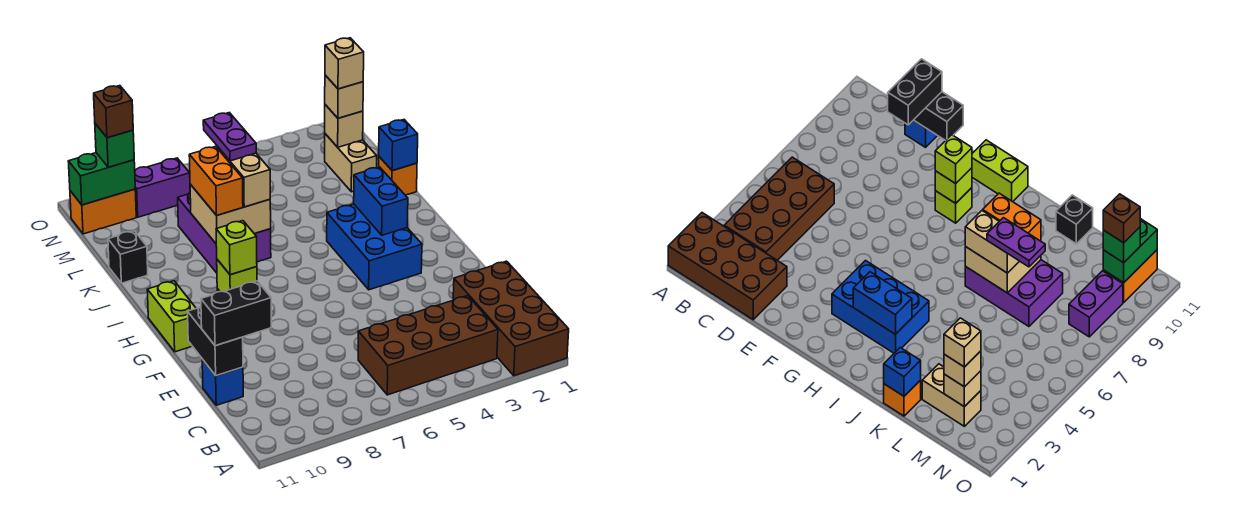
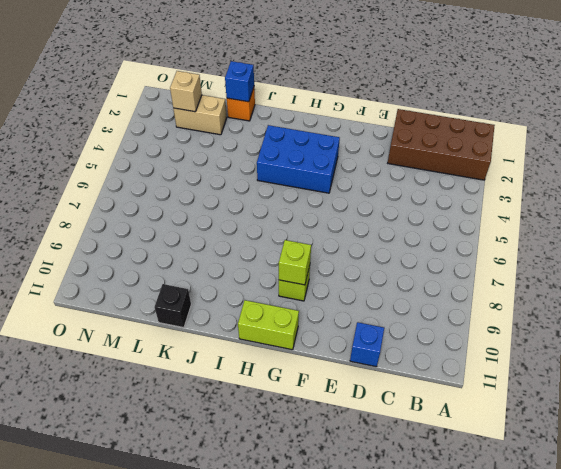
none -> brown 2x4 brick [358,296,498,395]
none -> purple 2x3 brick [178,193,271,273]
none -> purple 1x2 brick [135,158,190,217]

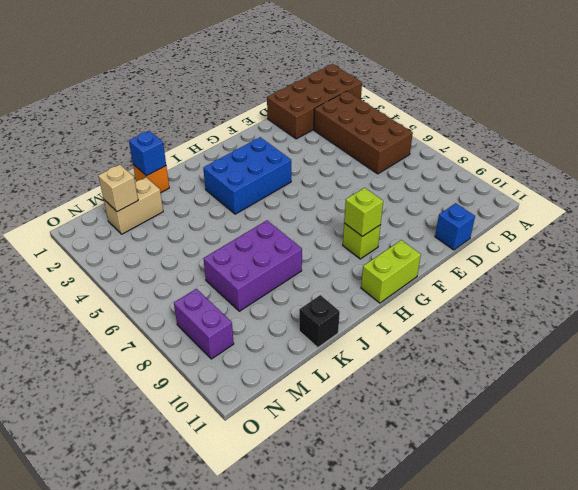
none -> orange 1x2 brick [70,189,136,234]
none -> black 1x2 brick [188,306,243,376]
none -> blue 1x2 brick [354,167,408,235]

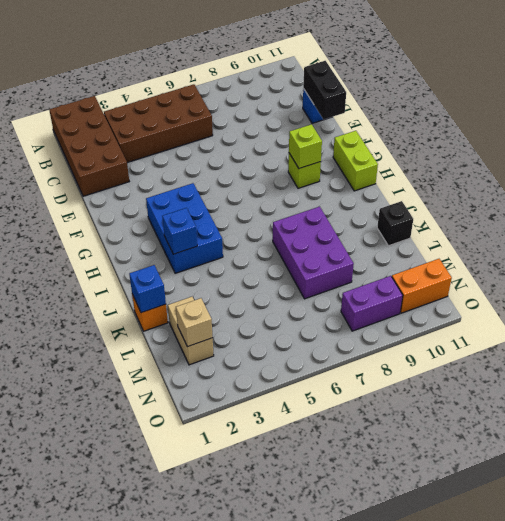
blue 1x1 brick [162,208,197,254] -> blue 1x2 brick [354,167,408,235]
none -> tan 2x2 brick [190,184,271,243]
none -> green 1x2 brick [68,153,135,205]
none -> black 1x2 brick [201,281,271,346]

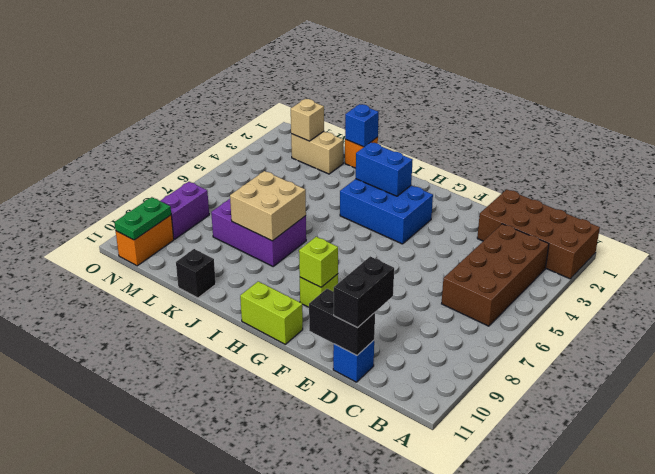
green 1x2 plate [114,197,171,240] -> green 1x2 brick [68,153,135,205]
none -> lime 1x1 brick [216,221,257,275]
none -> tan 1x2 brick [217,146,270,207]
none -> orange 1x2 brick [189,147,243,215]

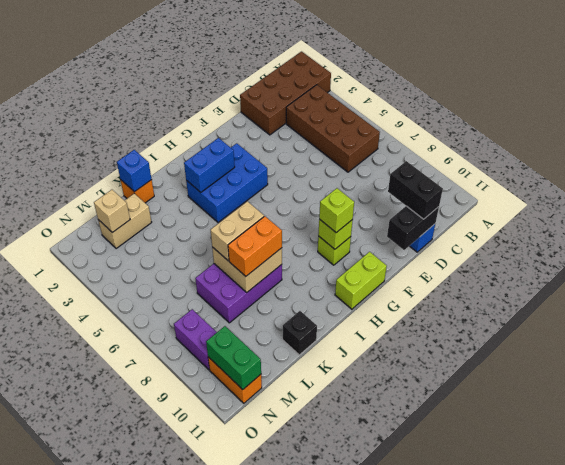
none -> tan 1x1 brick [325,75,363,118]
none -> green 1x1 brick [95,124,134,167]
none -> purple 1x2 plate [203,113,256,161]

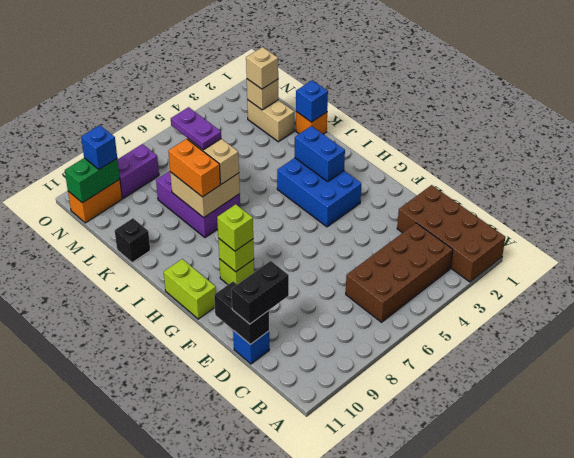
blue 1x1 brick [81,125,117,170] -> green 1x1 brick [95,124,134,167]
none -> tan 1x1 brick [325,38,364,89]
none -> brown 1x1 brick [94,86,133,138]

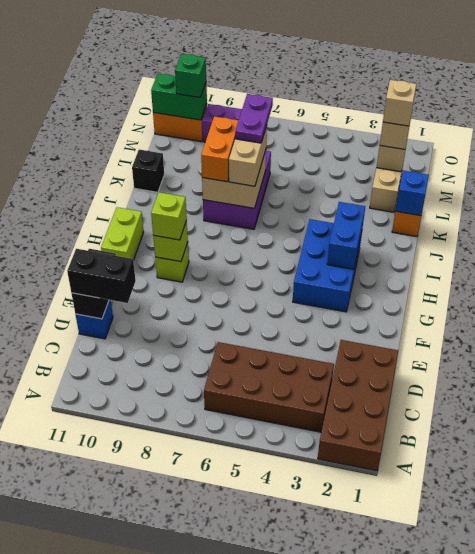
none -> brown 1x1 brick [94,86,133,138]

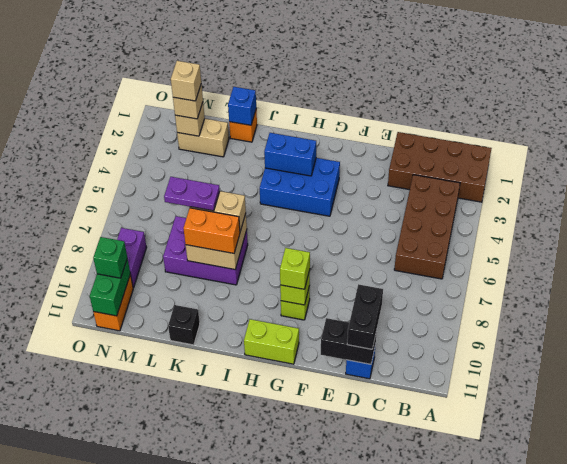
none -> brown 1x1 brick [94,86,133,138]

